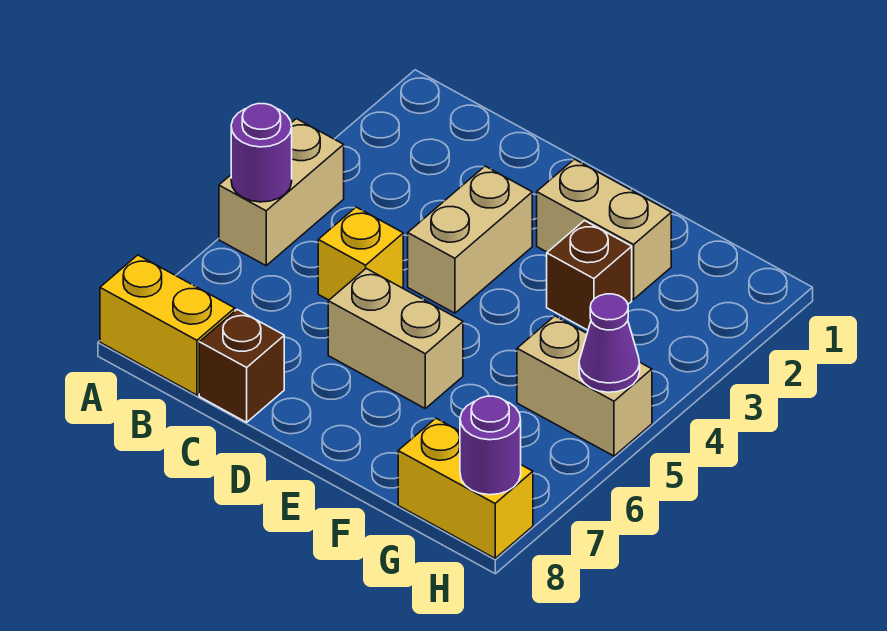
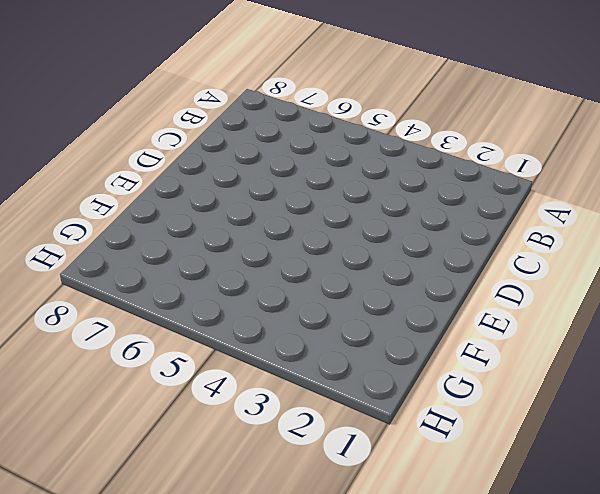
none -> tan 1x2 brick [219,119,344,266]
none -> yellow 1x2 brick [100,255,235,395]
none -> yellow 1x1 brick [318,207,403,300]

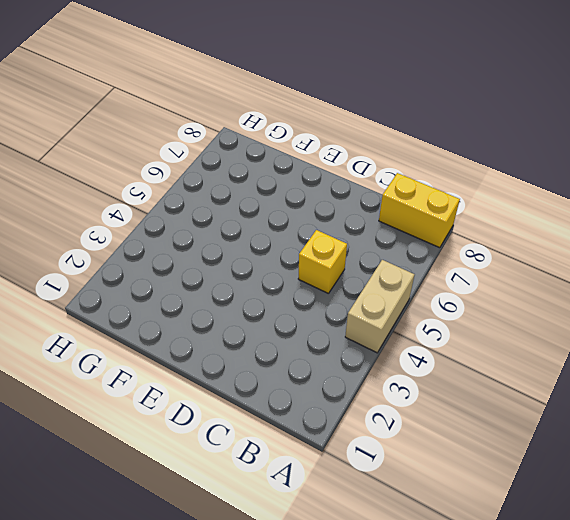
none -> brown 1x1 brick [199,310,284,422]
none -> tan 1x2 brick [408,166,532,313]
none -> tan 1x2 brick [328,269,463,408]

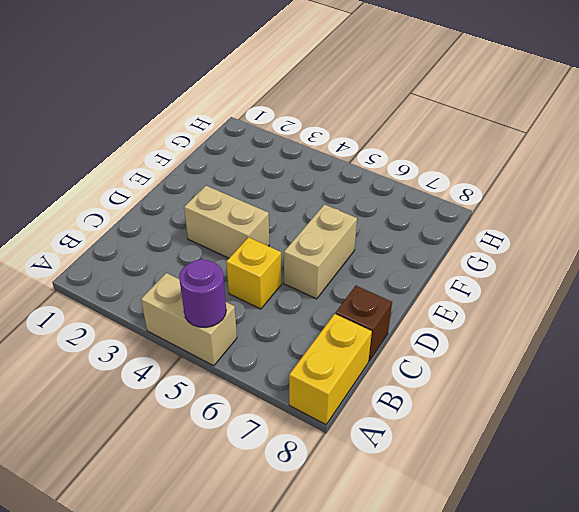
none -> tan 1x2 brick [537,159,671,299]
none -> brown 1x1 brick [547,221,632,330]
none -> tan 1x2 brick [517,316,652,456]

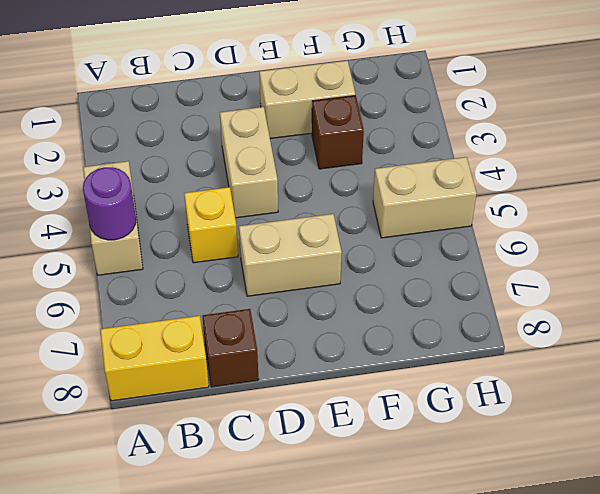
none -> yellow 1x2 brick [398,418,533,558]
none -> purple 1x1 cone [579,294,640,392]
none -> purple 1x1 round brick [460,396,521,495]

